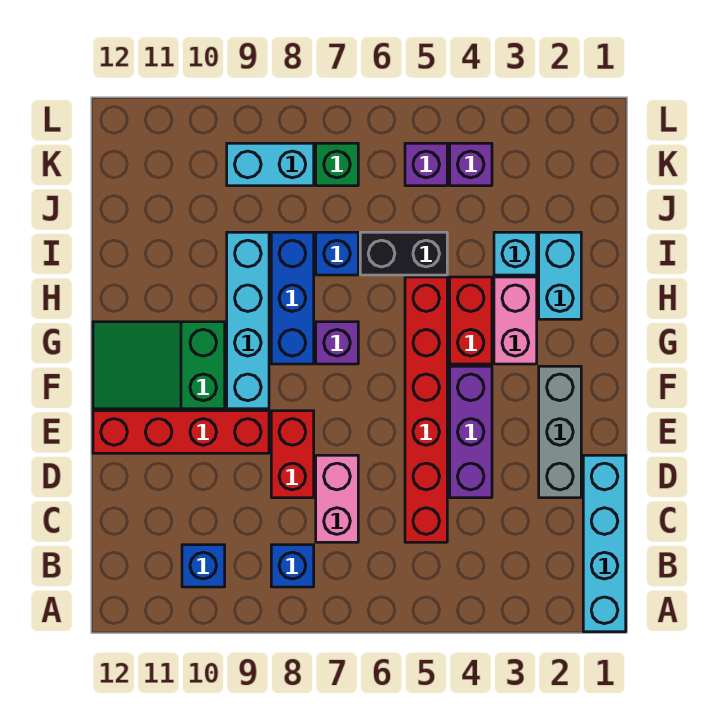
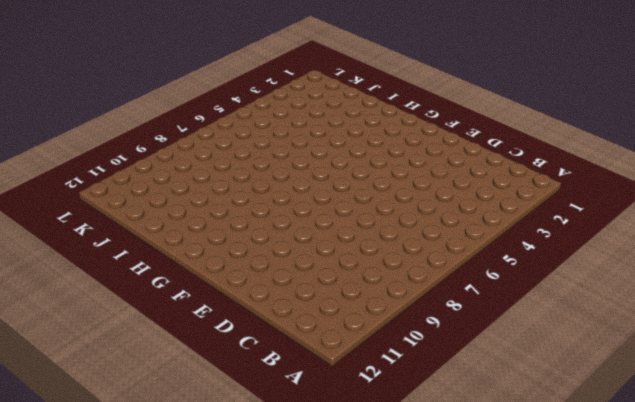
none -> cyan 1x4 brick [583,455,626,632]
none -> blue 1x1 brick [271,545,314,587]
none -> blue 1x1 brick [182,545,225,587]

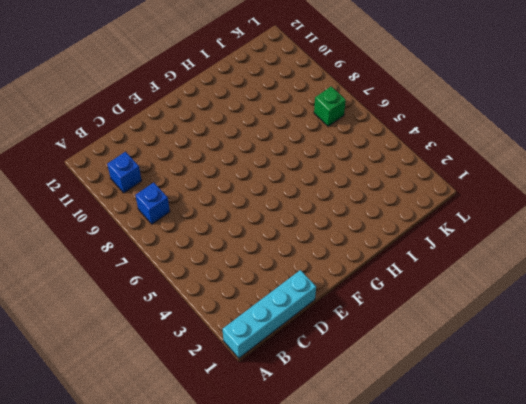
none -> red 1x6 brick [405,277,447,542]
none -> pink 1x2 brick [316,455,358,542]
none -> grey 1x3 brick [539,366,581,498]

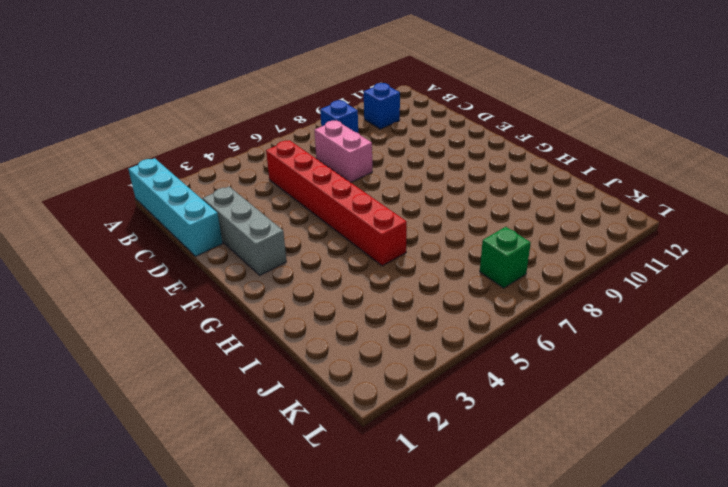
none -> purple 1x3 brick [450,366,492,498]
none -> red 1x2 brick [271,411,314,498]
none -> red 1x4 brick [93,411,269,453]

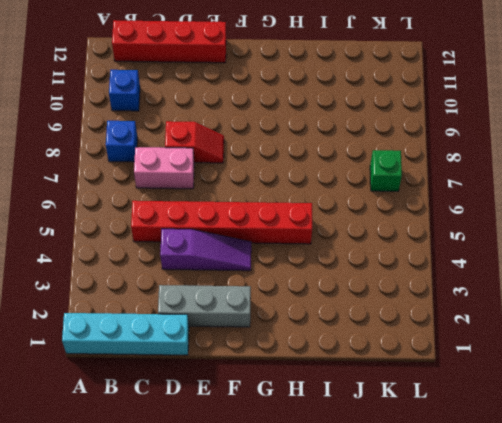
red 1x4 brick [112,20,226,63] -> red 1x4 brick turned to [93,411,269,453]
purple 1x3 slope [160,229,251,271] -> purple 1x3 brick [450,366,492,498]
red 1x2 slope [165,121,224,163] -> red 1x2 brick [271,411,314,498]
none -> cyan 1x4 brick [227,232,269,409]
none -> green 2x3 slope [93,322,225,409]
none -> pink 1x2 brick [494,277,537,364]

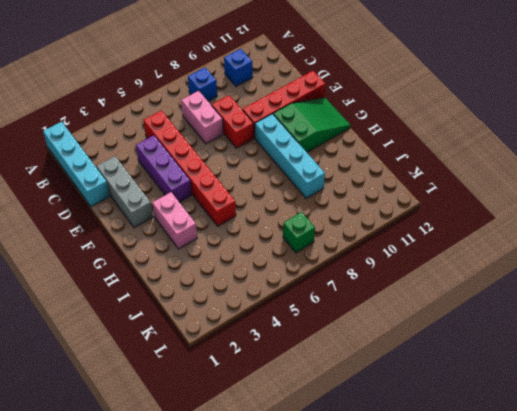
none -> red 1x2 brick [450,277,492,364]
none -> purple 1x1 brick [316,322,358,364]
none -> blue 1x3 brick [271,232,314,364]

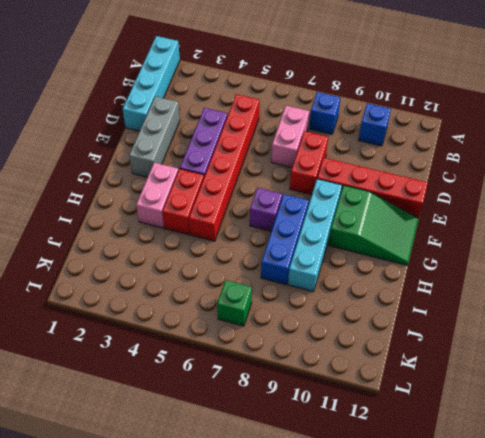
none -> cyan 1x2 brick [539,232,581,319]
none -> cyan 1x1 brick [494,232,537,275]
none -> black 1x2 brick [360,232,447,275]

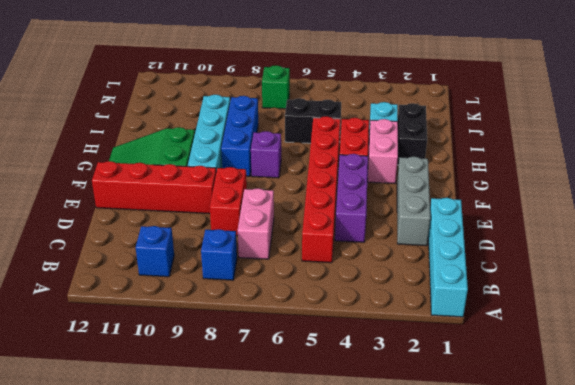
black 1x2 brick [397,103,427,165] -> cyan 1x2 brick [539,232,581,319]
none -> blue 1x1 brick [316,232,358,275]
none -> purple 1x1 brick [450,143,492,186]
none -> purple 1x1 brick [405,143,447,186]

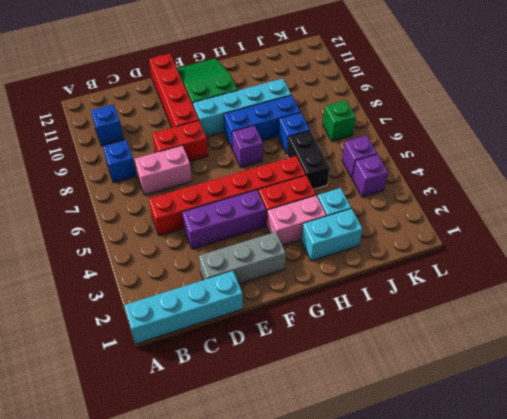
none -> cyan 1x2 brick [227,143,314,186]

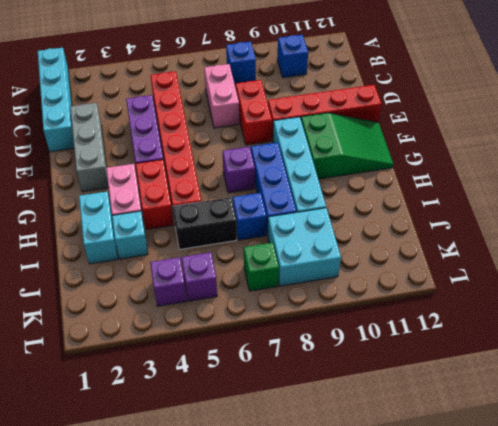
cyan 2x2 brick [268,208,341,286] -> cyan 1x2 brick [227,143,314,186]

